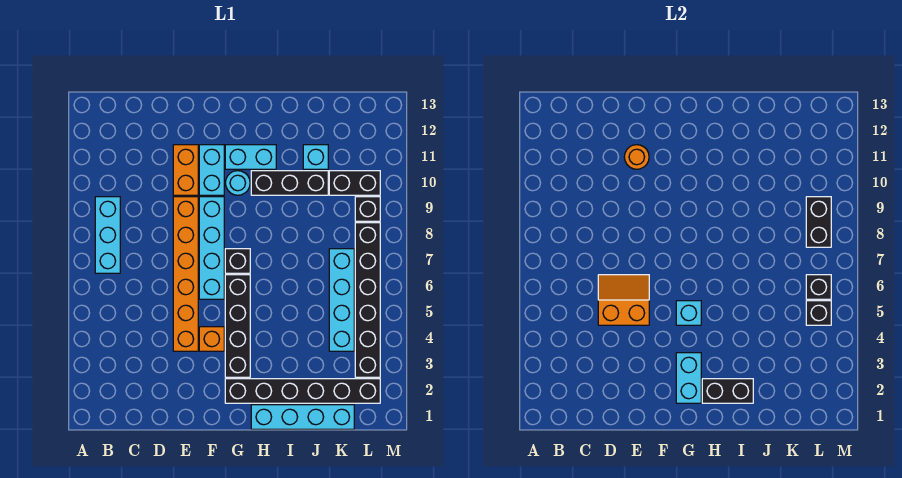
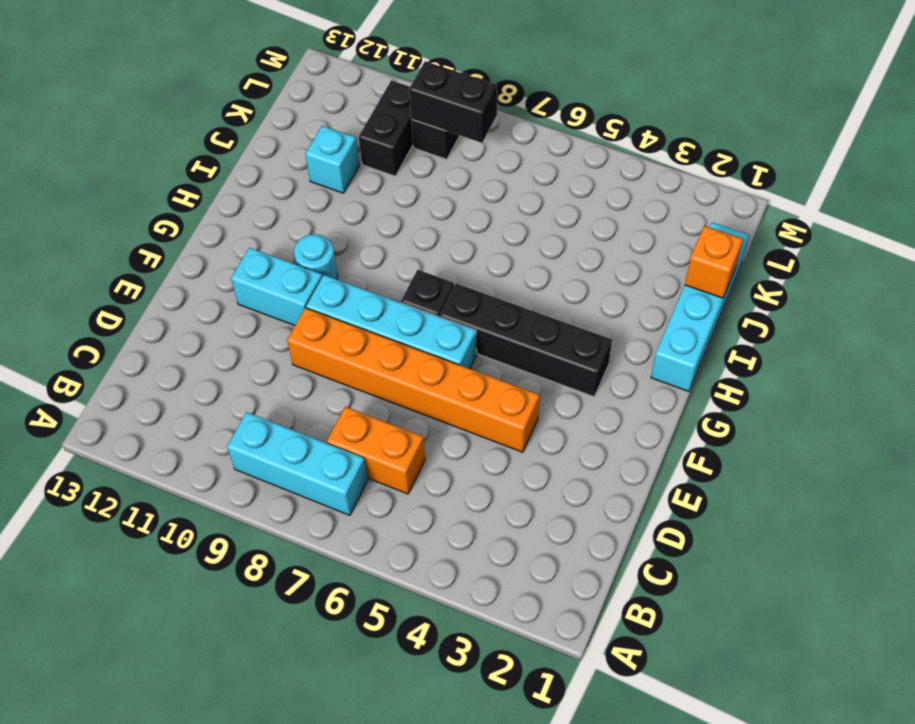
orange 1x2 brick [327,407,425,494] -> orange 1x2 brick moved to [173,145,198,195]
orange 1x1 brick [685,226,743,298] -> orange 1x1 brick moved to [199,327,224,351]
none -> black 1x6 brick [225,379,380,403]
none -> cyan 1x2 brick [225,145,276,169]
none -> black 1x3 brick [251,171,328,195]

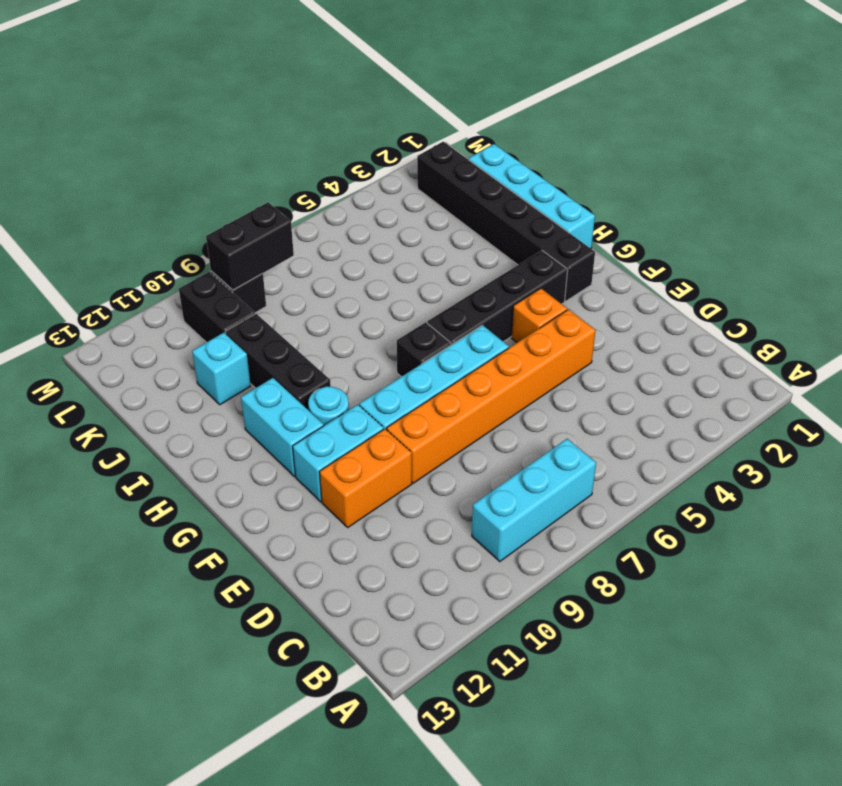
none -> cyan 1x4 brick [329,249,354,351]
none -> black 1x6 brick [355,223,380,377]
none -> orange 2x2 slope [598,275,649,325]

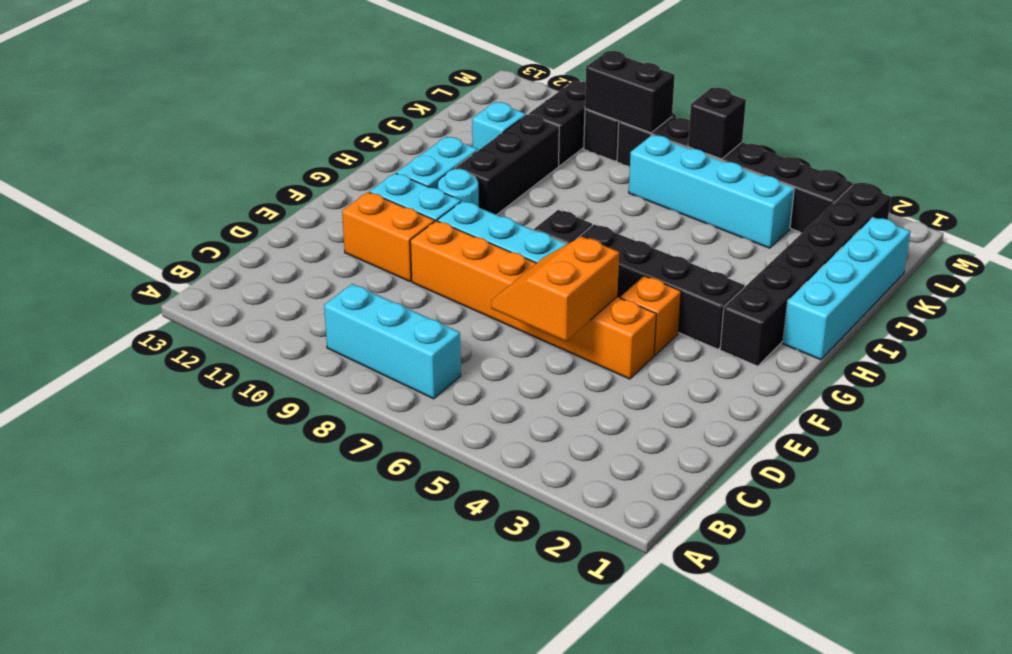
none -> orange 1x1 round brick [624,145,649,169]
none -> cyan 1x2 brick [676,353,701,403]
none -> cyan 1x1 brick [676,301,701,325]

